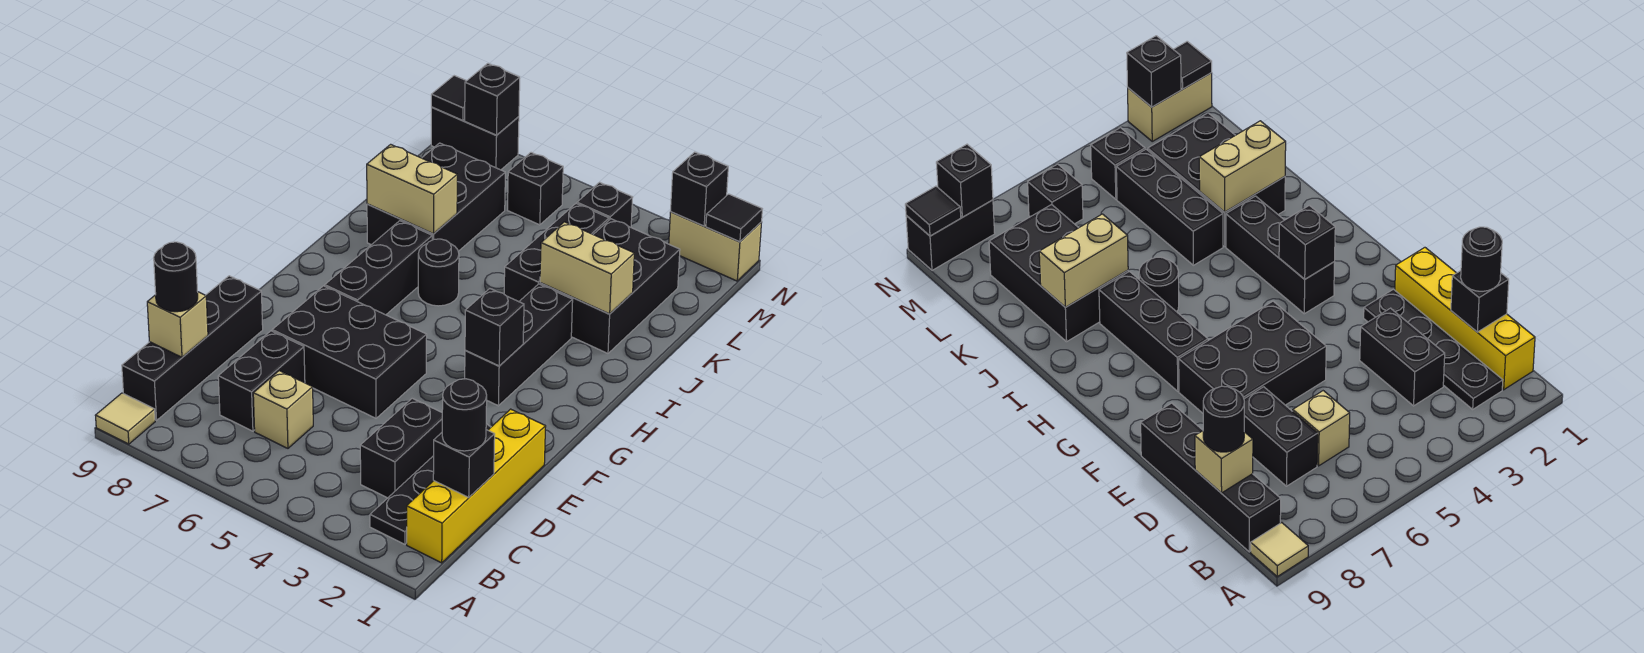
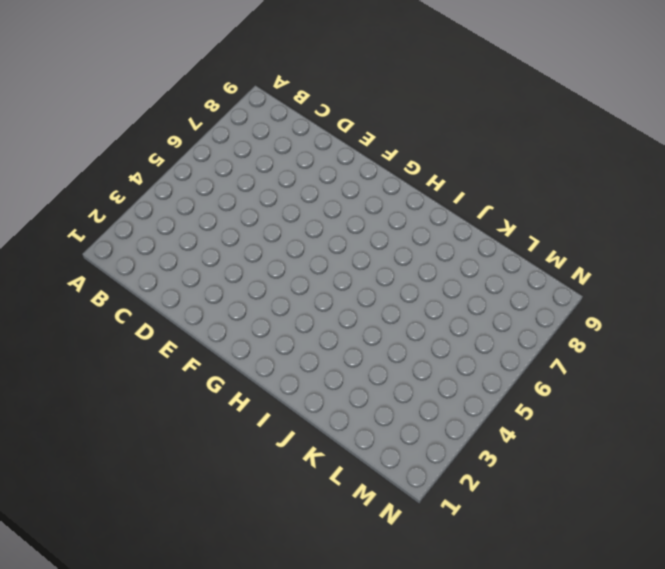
none -> tan 1x1 tile [95,393,155,444]
none -> yellow 1x4 brick [407,409,546,563]
none -> black 1x4 plate [370,424,491,544]

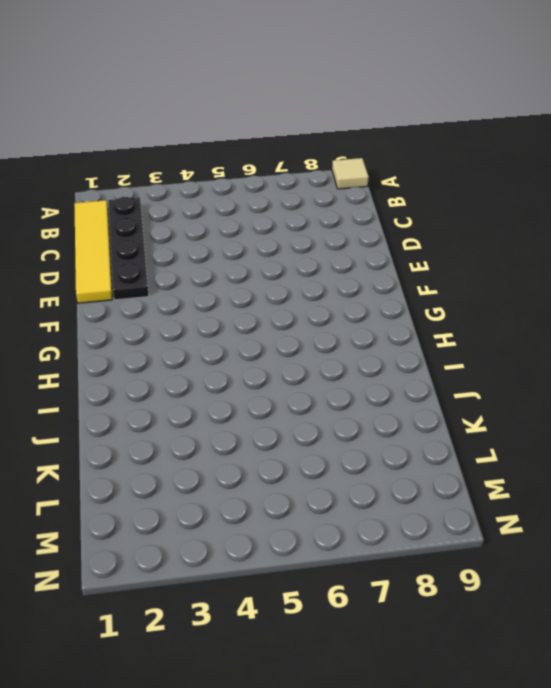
yellow 1x4 tile [74,200,112,303] -> yellow 1x4 brick [407,409,546,563]
none -> black 1x4 brick [122,276,263,420]
none -> black 1x2 brick [360,398,442,498]
none -> tan 1x1 brick [253,371,313,448]

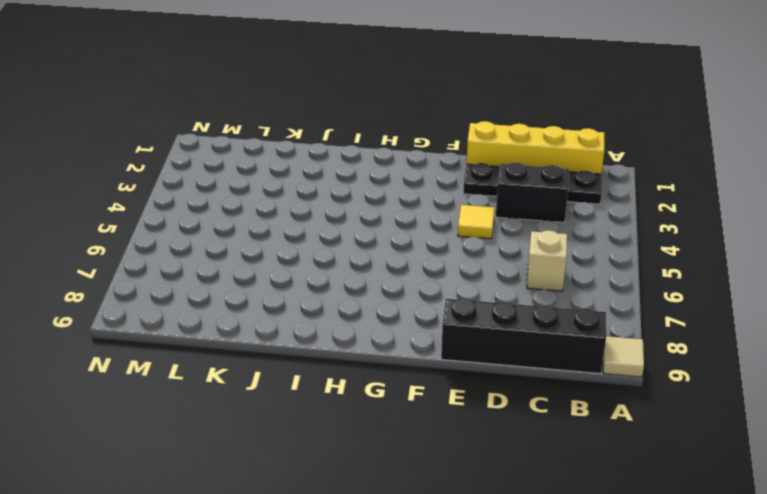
yellow 1x1 tile [458,205,494,239] -> none
none -> black 1x2 brick [218,331,305,431]
none -> black 2x3 brick [272,286,427,418]
none -> black 1x3 brick [465,284,573,406]

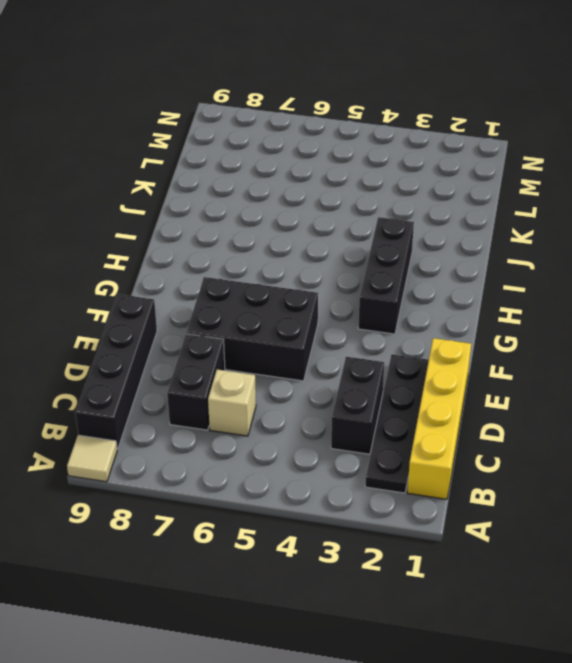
none -> black 1x3 brick [325,221,432,315]
none -> black 1x1 round brick [418,239,459,306]
none -> black 2x3 brick [540,219,680,353]

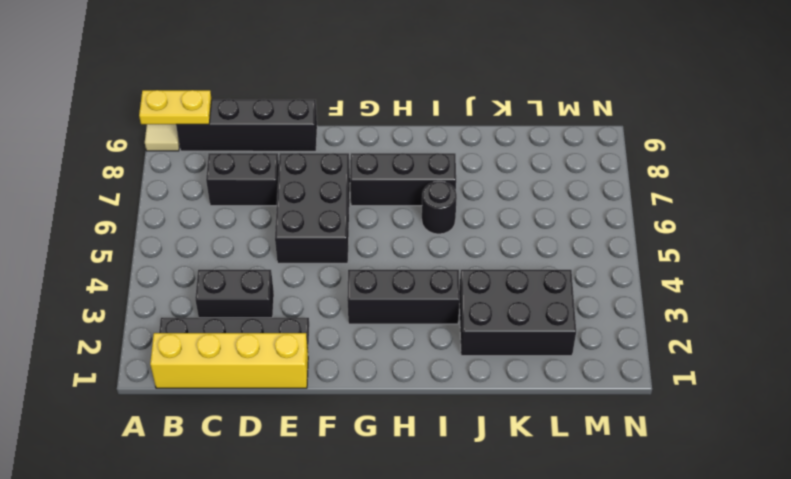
yellow 1x2 plate [139,90,212,124] -> none
none -> tan 1x1 brick [253,371,313,448]
none -> black 1x3 brick [504,204,609,302]
none -> black 2x3 brick [367,143,505,251]

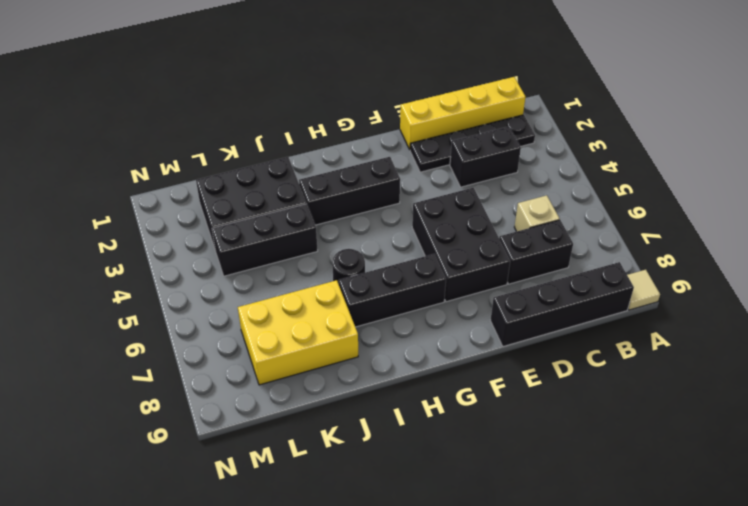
yellow 2x3 brick [238,280,358,385] -> black 2x3 brick [367,143,505,251]
none -> black 1x1 brick [577,182,633,227]
none -> black 1x1 brick [508,153,563,225]
none -> tan 1x2 brick [669,212,762,281]

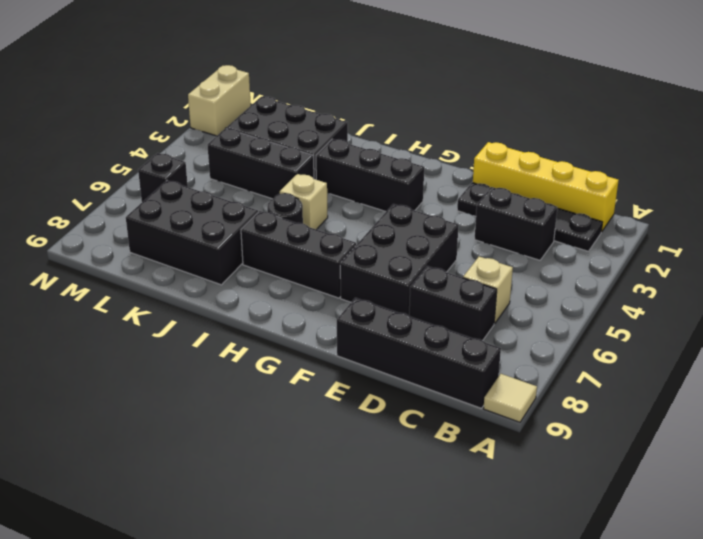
tan 1x1 brick [280,174,328,230] -> tan 1x1 brick moved to [147,292,208,357]
none -> black 1x1 brick [577,182,633,227]
none -> black 1x2 brick [431,107,519,170]
none -> black 1x1 brick [433,430,495,497]

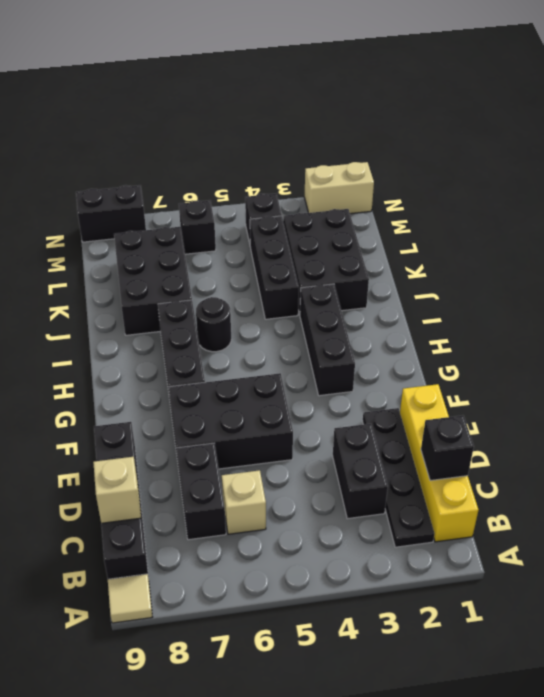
none -> black 1x1 brick [465,289,524,366]
none -> tan 1x2 brick [540,222,634,314]
none -> tan 1x2 brick [367,144,457,234]

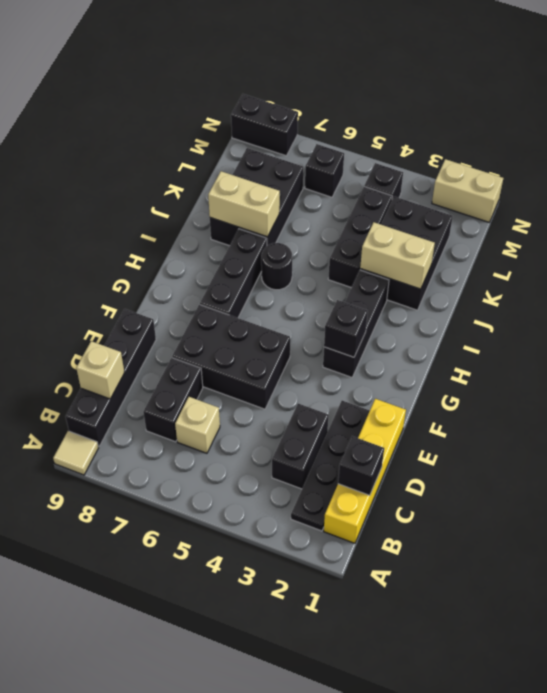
none -> black 1x1 tile [706,194,762,242]
none -> black 1x1 brick [671,152,728,226]
none -> black 1x1 brick [465,64,520,135]

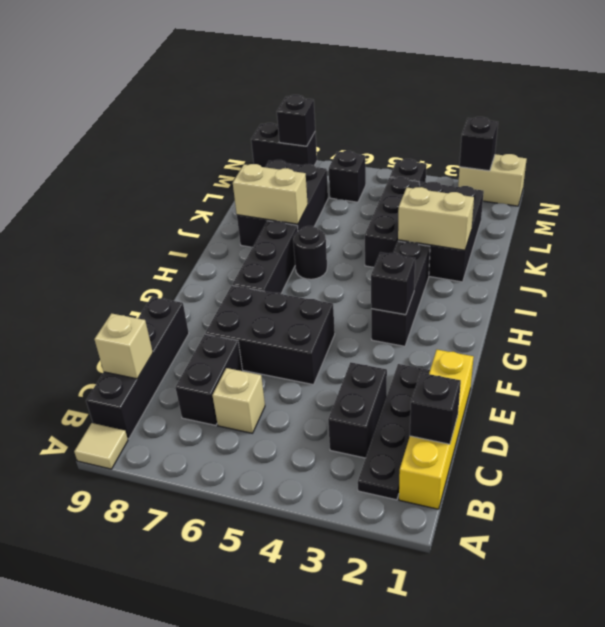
none -> black 1x1 tile [706,194,762,242]
none -> black 1x1 tile [431,76,466,120]
none -> black 1x1 round brick [442,379,487,451]

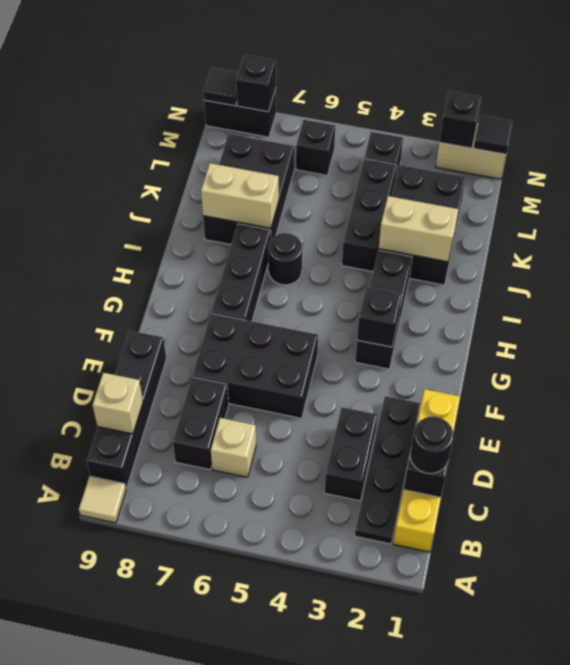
none -> black 1x1 round brick [154,242,198,312]

